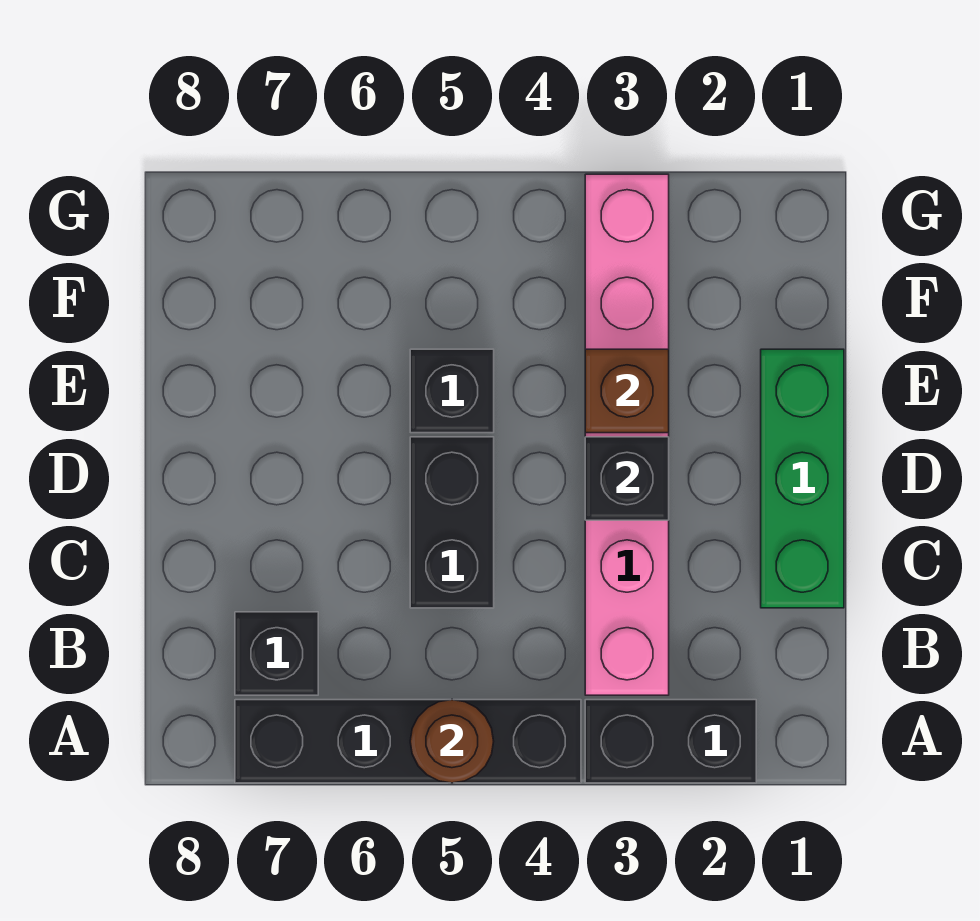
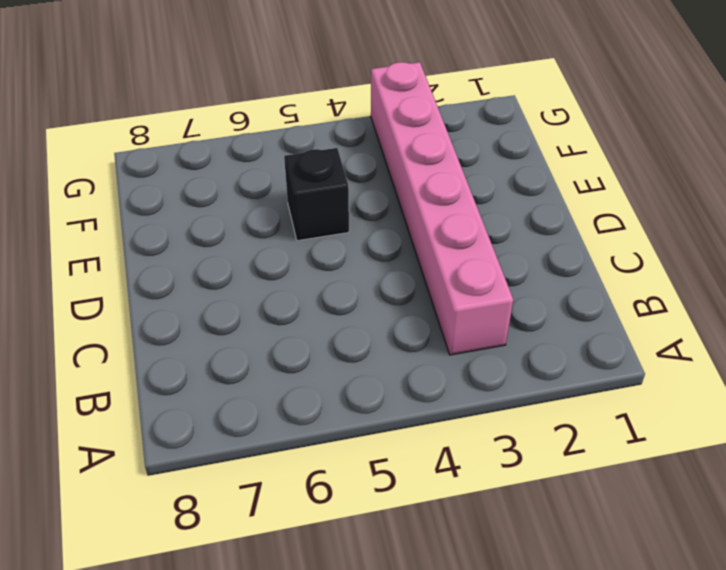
none -> black 1x2 brick [585,700,756,783]
none -> black 1x4 brick [235,700,581,783]

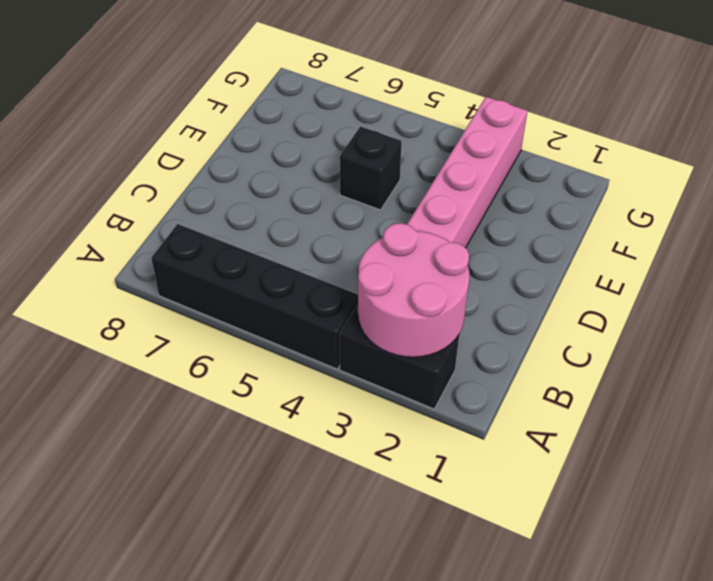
pink 2x2 round brick [358,223,469,357] -> none
none -> black 1x1 brick [235,612,318,695]
none -> green 1x3 brick [761,349,844,608]

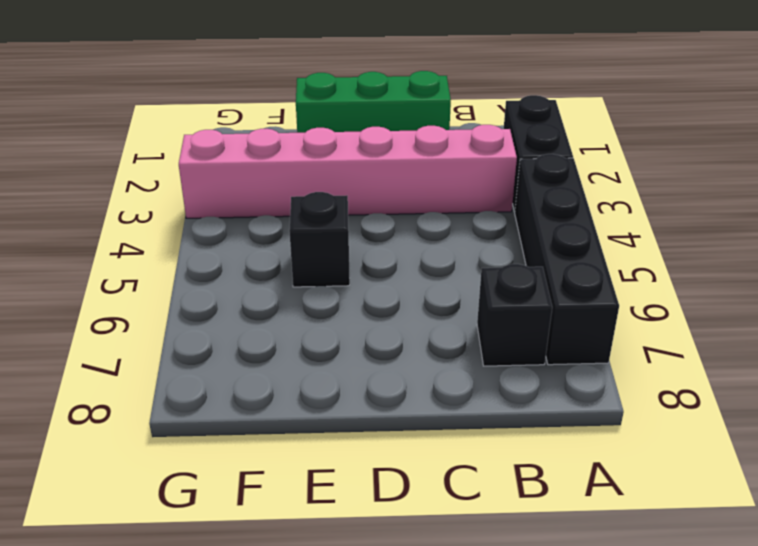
none -> black 1x2 brick [410,437,494,608]
none -> brown 1x1 round brick [410,700,494,783]

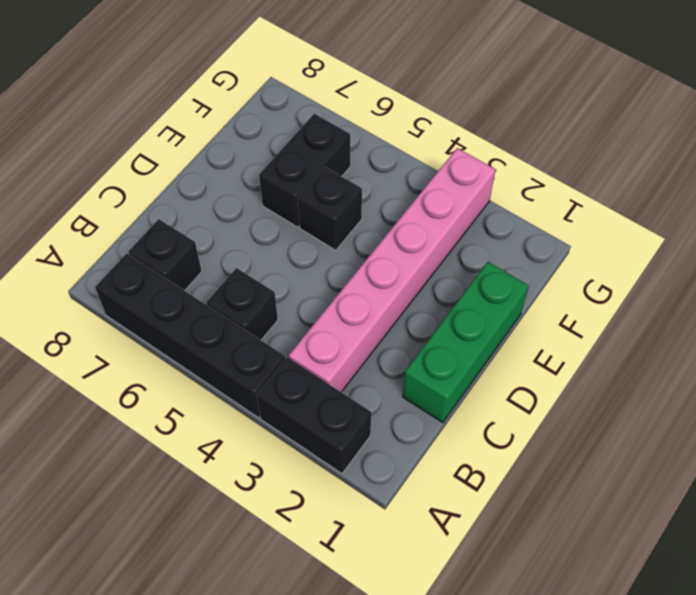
black 1x1 brick [206,268,278,340] -> black 1x1 brick moved to [585,437,669,520]
black 1x2 brick [259,114,350,227] -> black 1x2 brick moved to [410,437,494,608]
none -> brown 1x1 round brick [410,700,494,783]
none -> brown 1x1 brick [585,349,669,433]

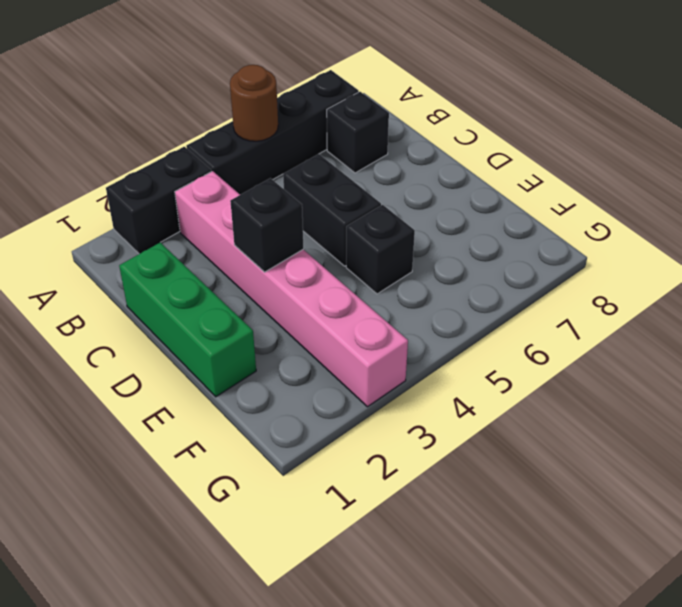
none -> brown 1x1 brick [585,349,669,433]

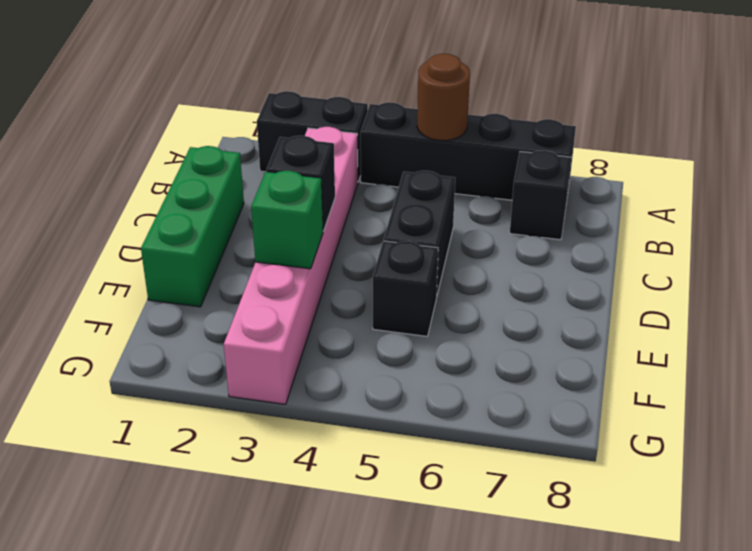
green 1x1 brick [251,171,323,269] -> brown 1x1 brick [585,349,669,433]

